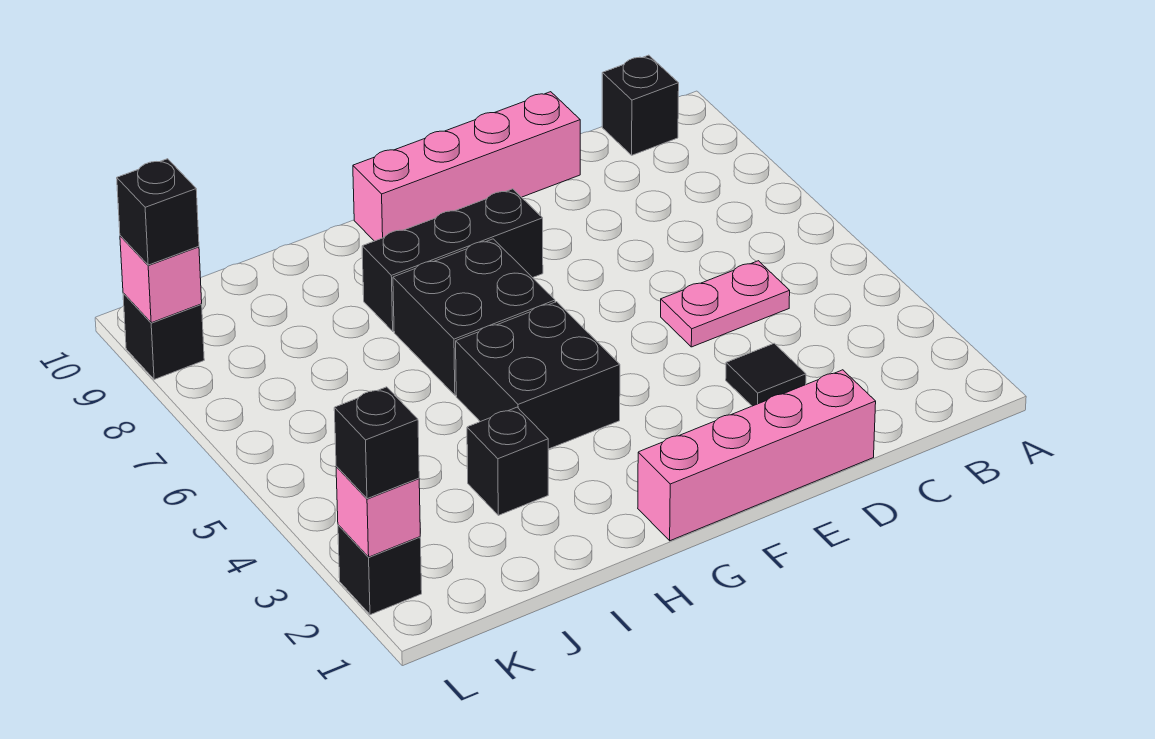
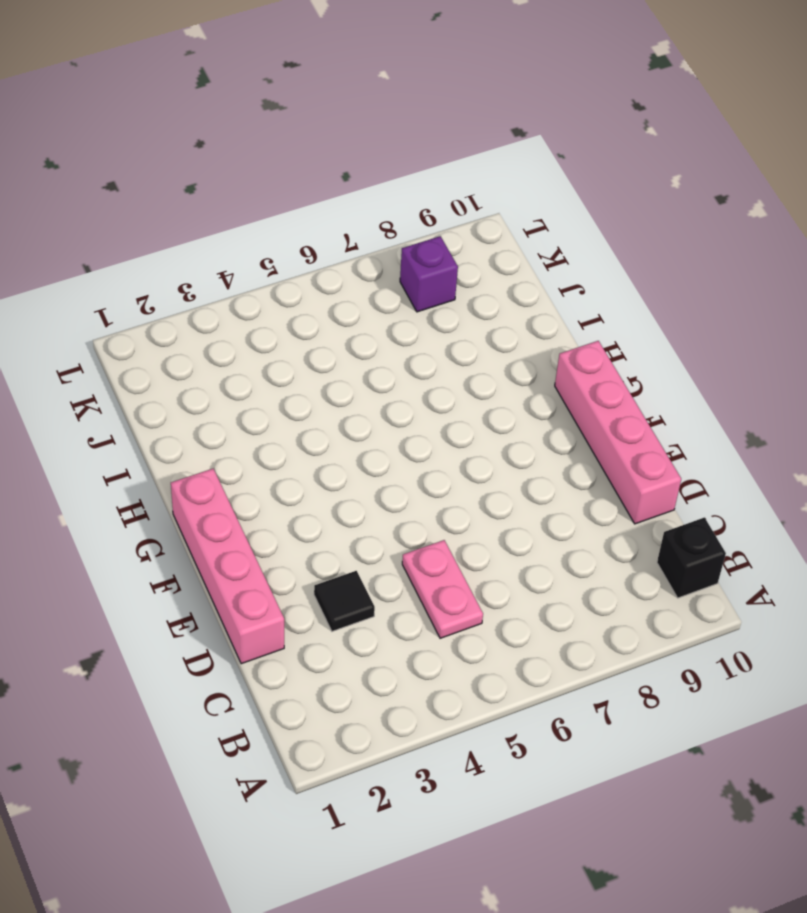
purple 1x1 brick [400,236,458,312] -> none
none -> black 1x3 brick [362,189,543,331]
none -> black 2x2 brick [456,302,620,449]
none -> black 2x2 brick [393,239,555,395]

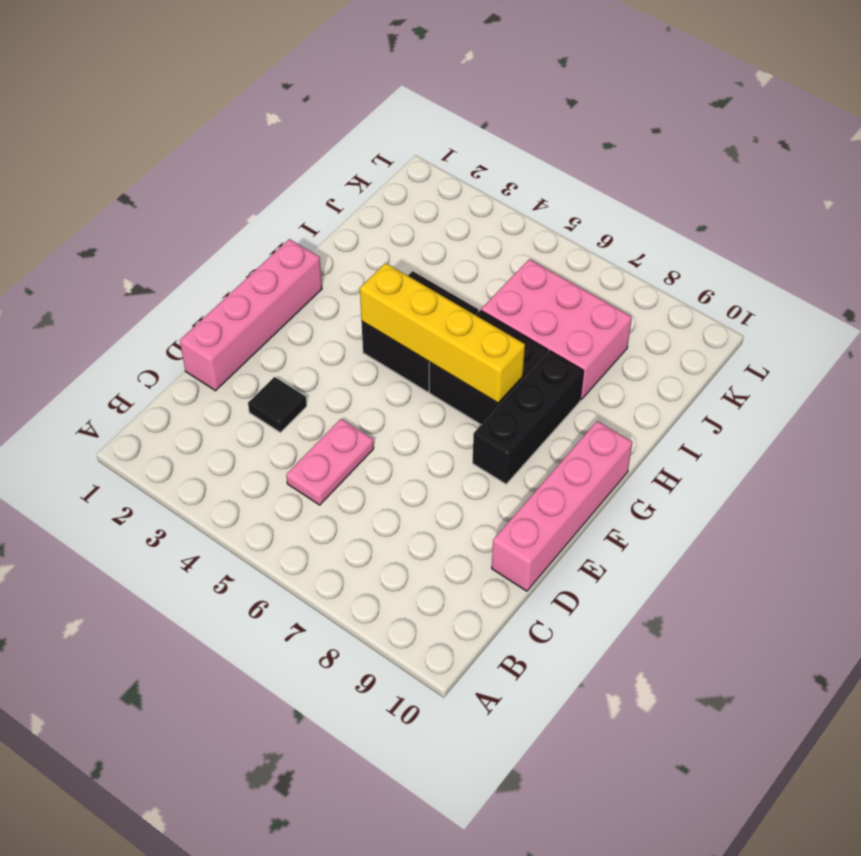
yellow 1x4 brick [360,263,525,403] -> none
pink 2x3 brick [481,259,632,400] -> none
none -> black 1x1 brick [602,55,679,155]
none -> black 1x1 brick [467,407,548,515]
none -> black 1x1 brick [338,525,422,615]

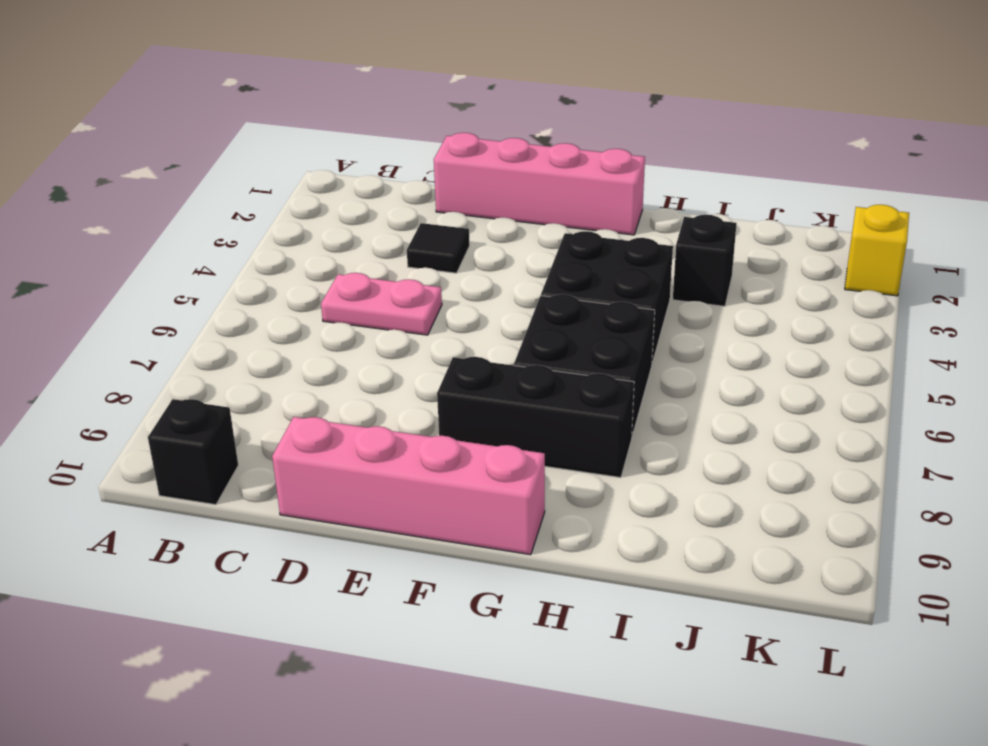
yellow 1x1 brick [845,205,909,296] -> black 1x1 brick [338,525,422,615]
none -> black 1x1 brick [123,293,204,380]
none -> pink 1x1 brick [336,467,420,557]
none -> pink 1x1 brick [120,236,202,323]

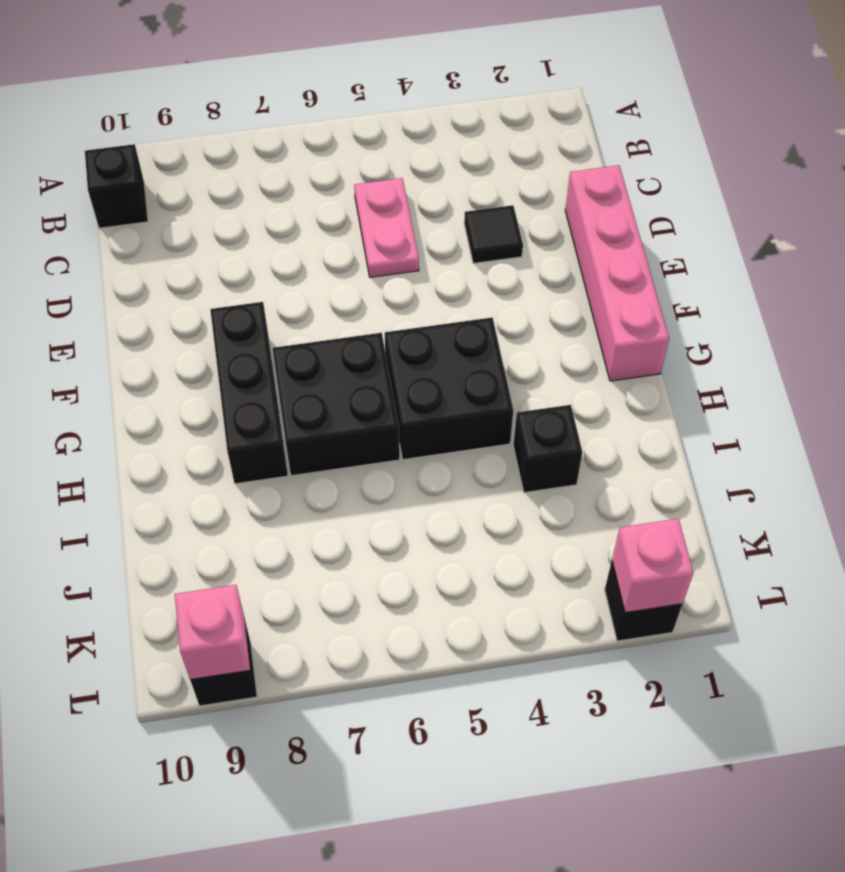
none -> pink 1x4 brick [353,92,580,241]
none -> black 1x1 brick [334,387,419,499]
none -> black 1x1 brick [117,159,199,265]

